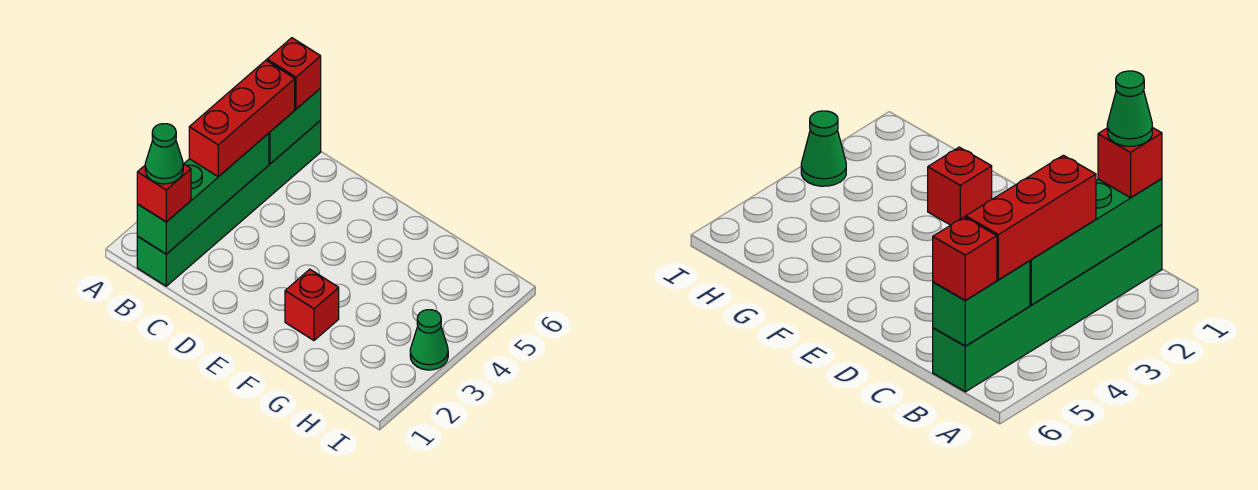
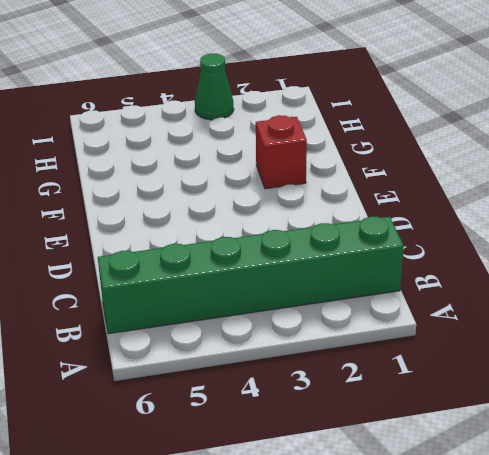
none -> green 1x4 brick [137,133,269,254]
none -> green 1x2 brick [269,88,321,164]

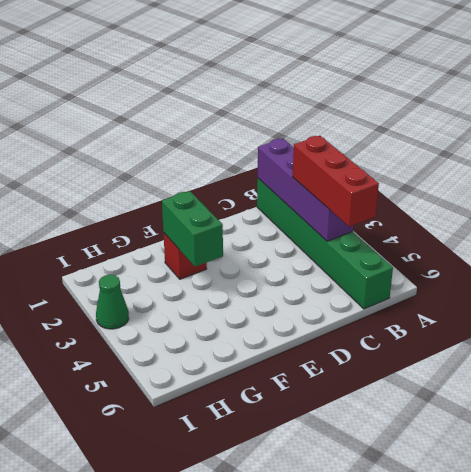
purple 1x4 brick [258,139,353,241] -> green 1x4 brick [137,133,269,254]
green 1x2 brick [162,191,223,267] -> green 1x2 brick moved to [269,88,321,164]
none -> red 1x1 brick [137,164,191,222]
none -> red 1x1 brick [267,38,321,109]

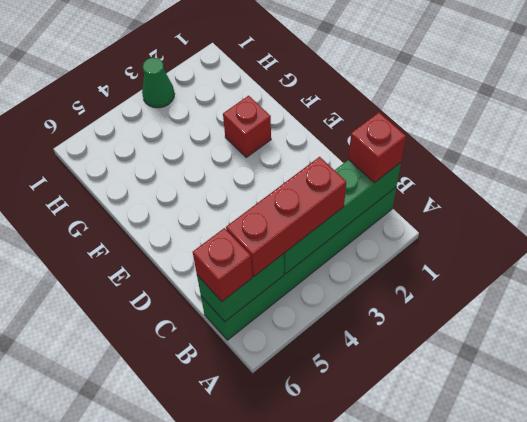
none -> green 1x1 cone [145,124,183,184]

